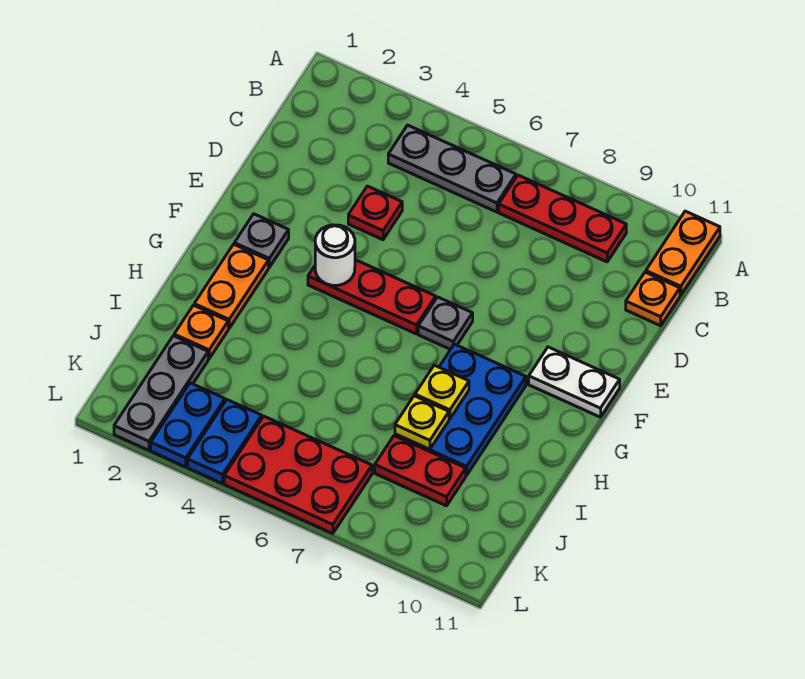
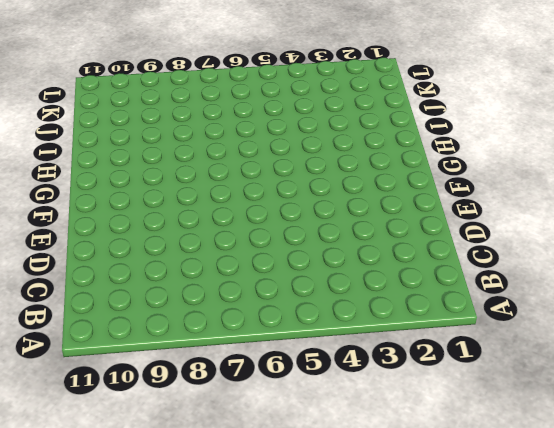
none -> orange 1x2 plate [646,211,720,295]
none -> grey 1x3 plate [388,125,516,212]
none -> red 1x3 plate [499,175,626,262]

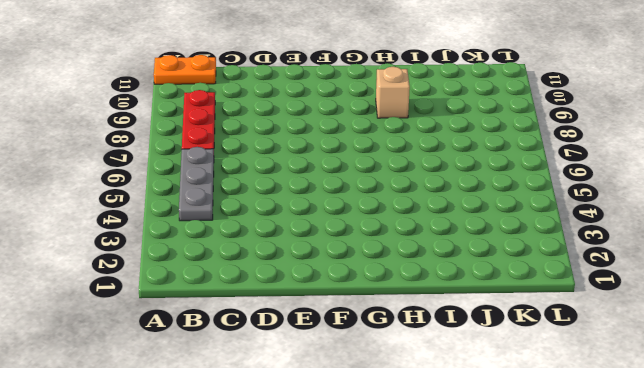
tan 1x1 brick [376,67,410,118] -> blue 2x3 plate [395,344,526,475]
none -> orange 1x1 plate [626,272,680,326]
none -> red 1x1 plate [348,186,402,240]
none -> grey 1x1 plate [234,214,289,267]

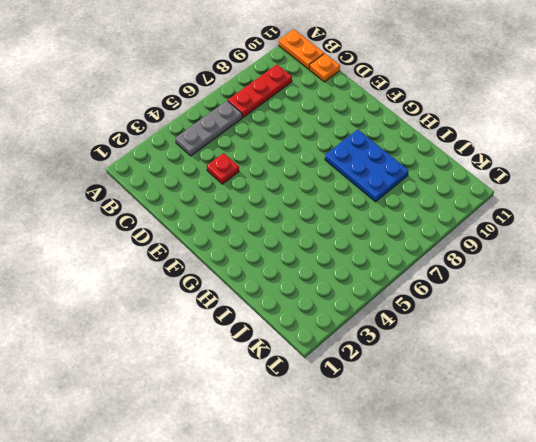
none -> grey 1x1 plate [234,214,289,267]
none -> red 1x3 plate [308,260,436,334]
none -> grey 1x1 plate [418,297,473,349]

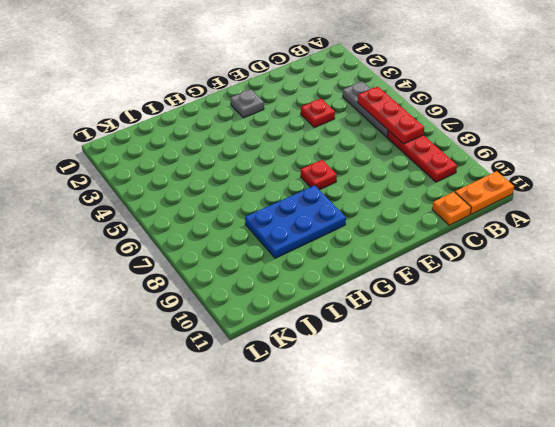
red 1x3 plate [358,87,424,144] -> red 1x3 plate moved to [308,260,436,334]
red 1x1 plate [301,160,337,190] -> grey 1x1 plate [418,297,473,349]
none -> white 1x2 plate [529,347,620,417]
none -> orange 1x2 plate [194,244,268,328]
none -> orange 1x1 plate [174,305,228,359]

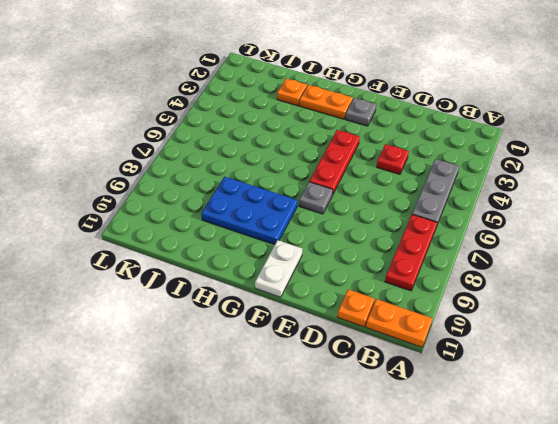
none -> grey 1x3 plate [114,336,208,450]
none -> red 1x2 plate [375,436,466,506]
none -> blue 1x2 plate [151,383,225,467]

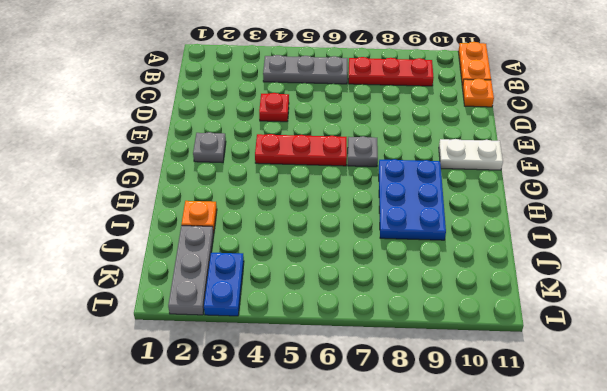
none -> orange 1x2 plate [194,244,268,328]
none -> red 1x2 plate [375,436,466,506]
none -> blue 1x2 plate [188,400,262,484]

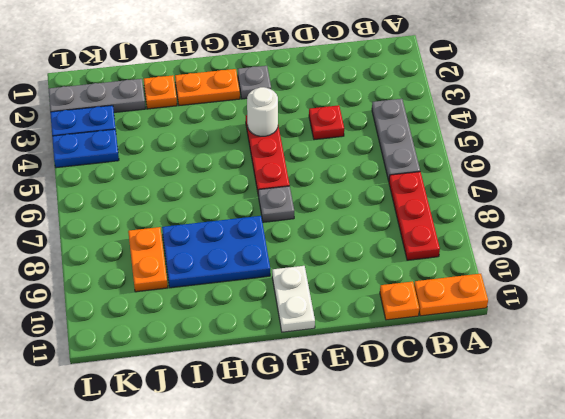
orange 1x2 plate [128,227,168,292] -> red 1x2 plate [375,436,466,506]
none -> red 2x3 plate [224,416,372,534]
none -> yellow 1x1 plate [415,365,469,419]
none -> yellow 1x1 plate [395,396,449,450]

